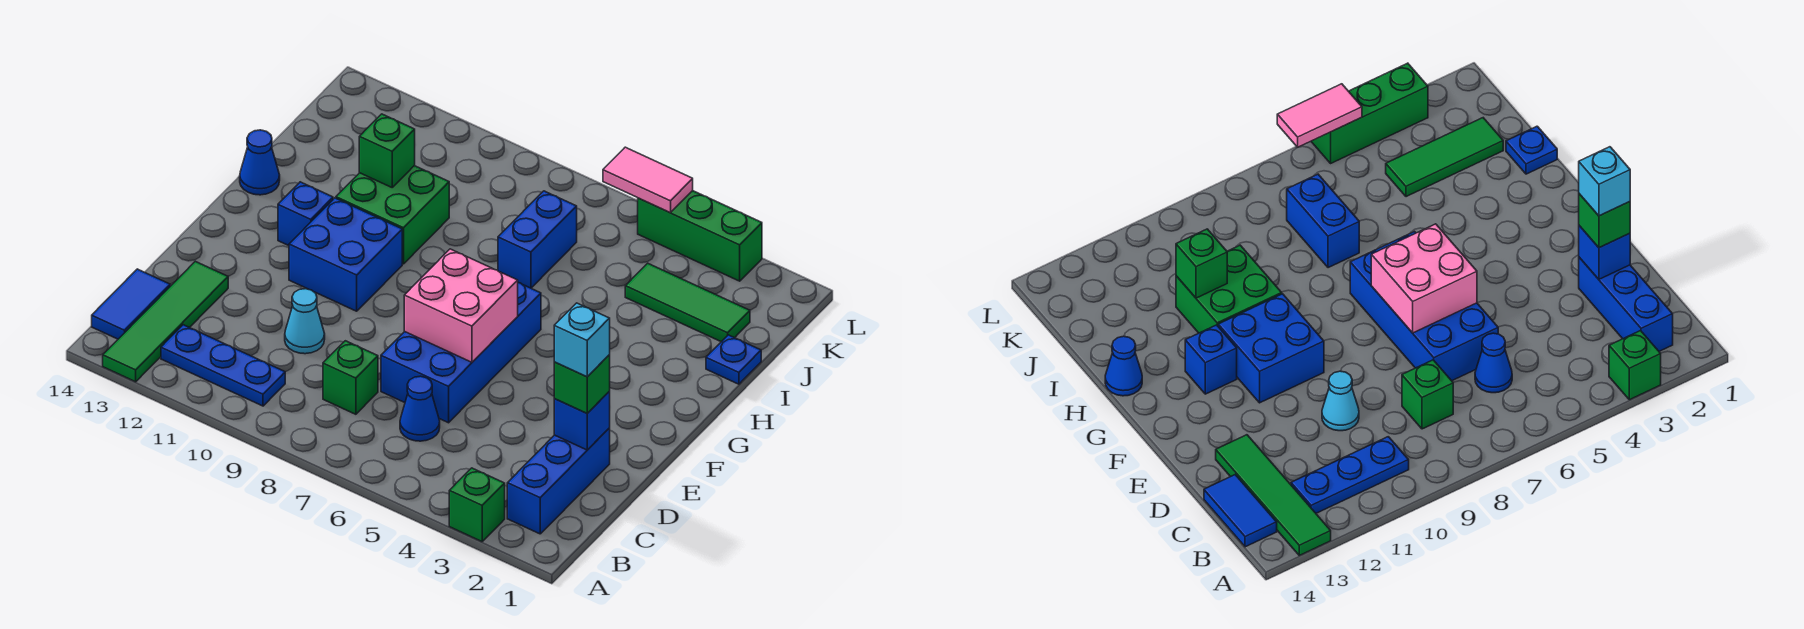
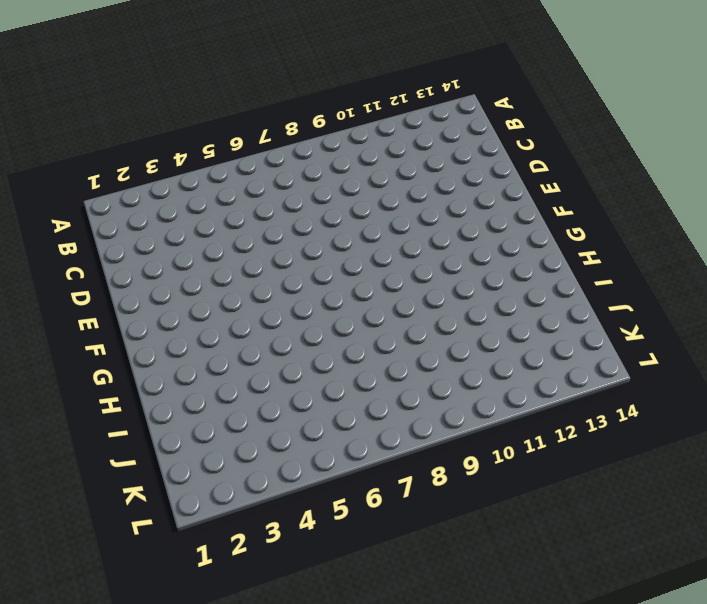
none -> green 1x1 brick [449,468,505,542]
none -> green 1x4 tile [103,261,228,382]
none -> blue 1x3 brick [507,428,610,534]

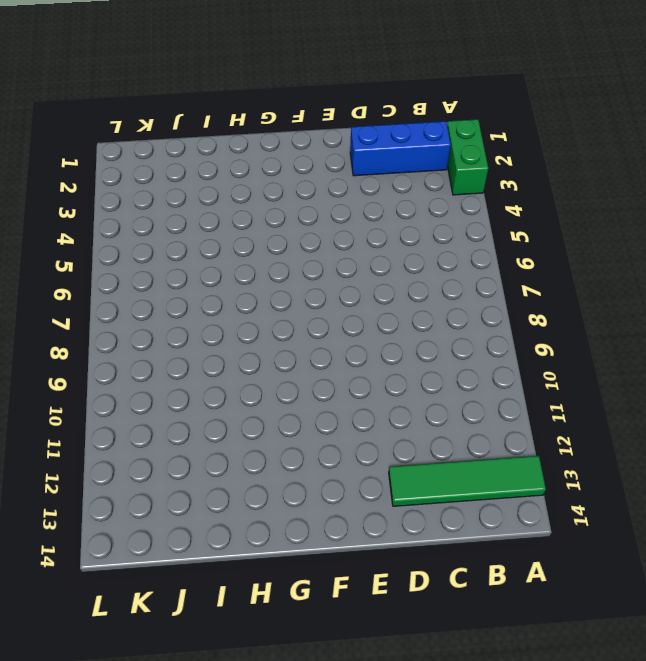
green 1x2 brick [447,119,488,195] -> green 1x1 brick [449,468,505,542]
none -> blue 1x3 plate [161,325,285,406]
none -> blue 1x2 tile [92,269,170,339]
none -> blue 1x1 cone [400,376,440,441]

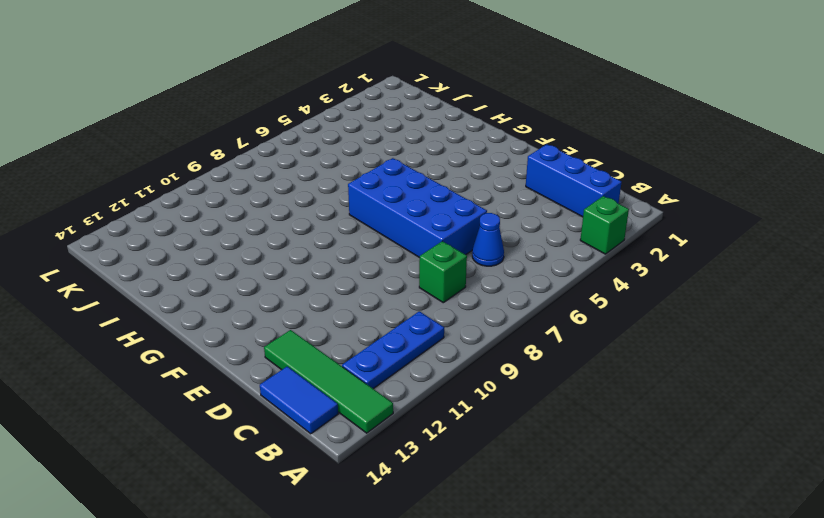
none -> cyan 1x1 cone [285,289,325,354]
none -> blue 2x2 brick [289,198,402,311]
none -> blue 1x1 brick [278,182,333,246]

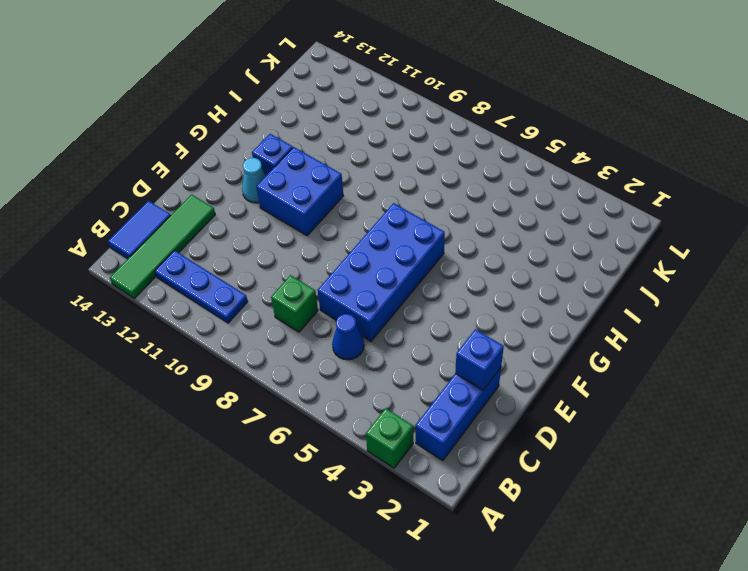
cyan 1x1 cone [242,158,266,203] -> cyan 1x1 cone moved to [285,289,325,354]
none -> green 2x2 brick [336,166,449,264]
none -> blue 1x1 cone [240,130,280,195]
none -> blue 1x1 plate [706,335,761,384]

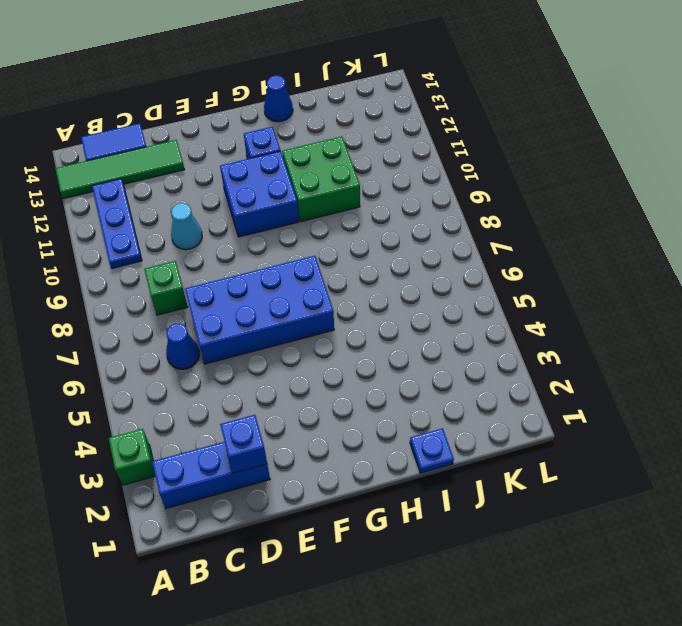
none -> blue 1x2 brick [498,191,577,288]
none -> green 1x3 tile [625,263,750,342]
none -> green 1x3 brick [638,191,762,281]

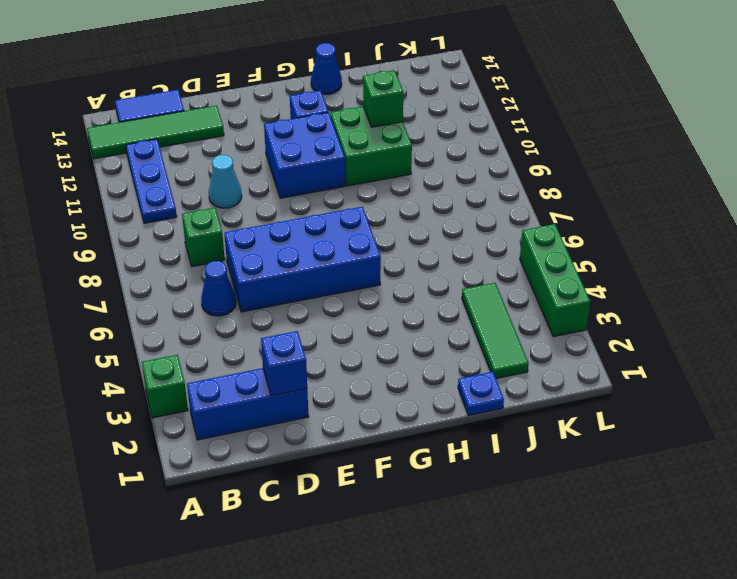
none -> blue 1x2 brick [498,191,577,288]
none -> pink 2x2 brick [404,249,518,362]
none -> pink 1x2 tile [603,147,693,213]

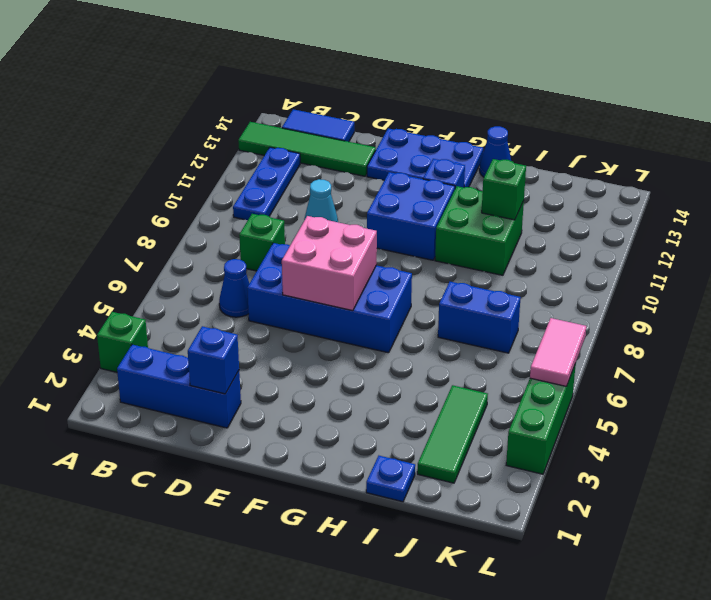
blue 2x3 plate [367,128,483,187] -> none
none -> green 1x1 brick [554,355,610,413]
none -> cyan 1x1 brick [554,303,610,377]

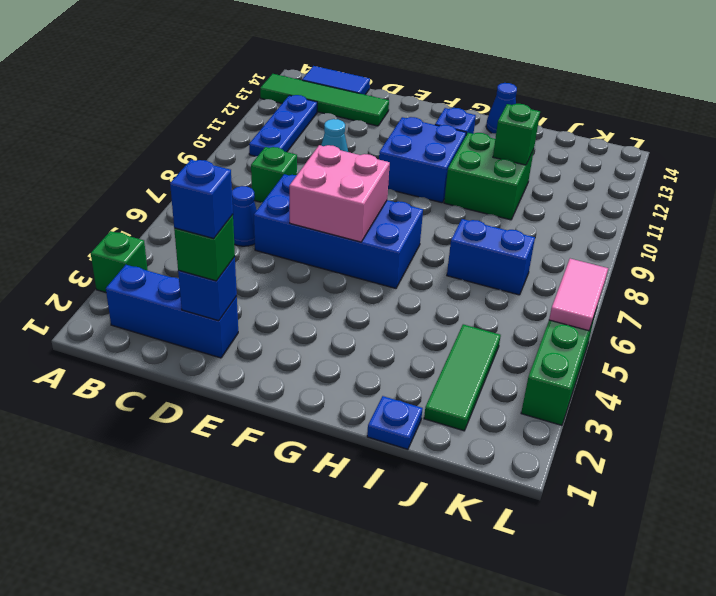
blue 1x1 brick [170,160,233,239] -> cyan 1x1 brick [554,303,610,377]

